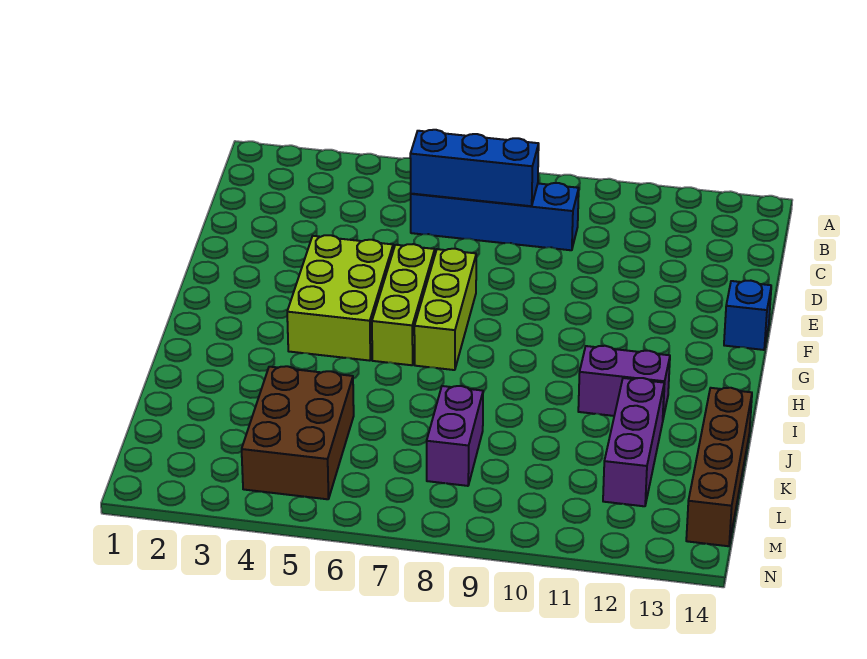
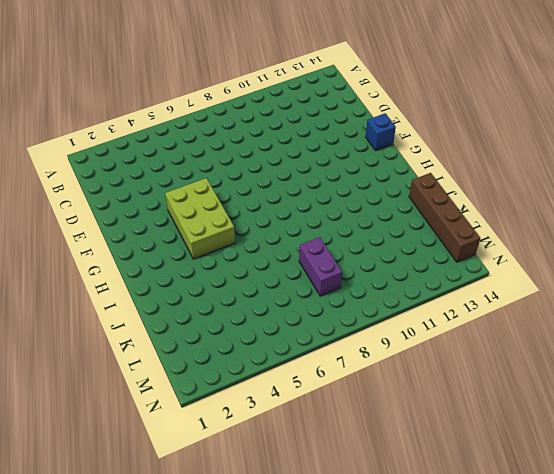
none -> blue 1x4 brick [411,183,579,250]
none -> lime 1x3 brick [372,244,435,365]

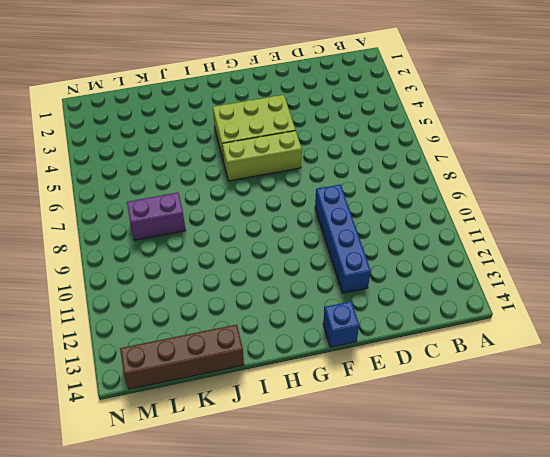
blue 1x4 brick [315,185,371,293] -> blue 1x4 brick moved to [411,183,579,250]
none -> lime 1x3 brick [414,249,476,370]
none -> purple 1x2 brick [578,346,670,418]

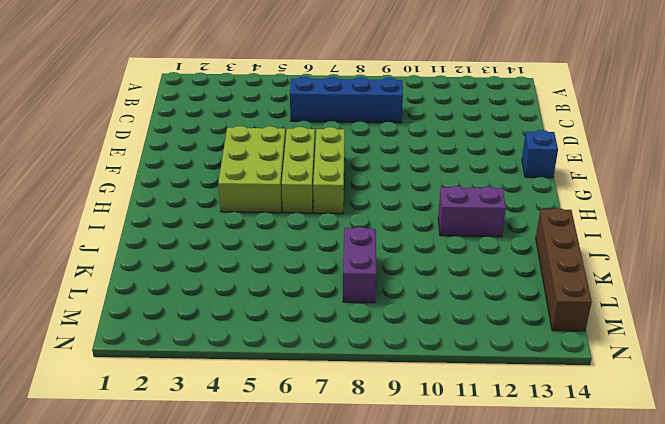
none -> purple 1x3 brick [603,378,664,506]
none -> brown 2x3 brick [242,366,354,499]

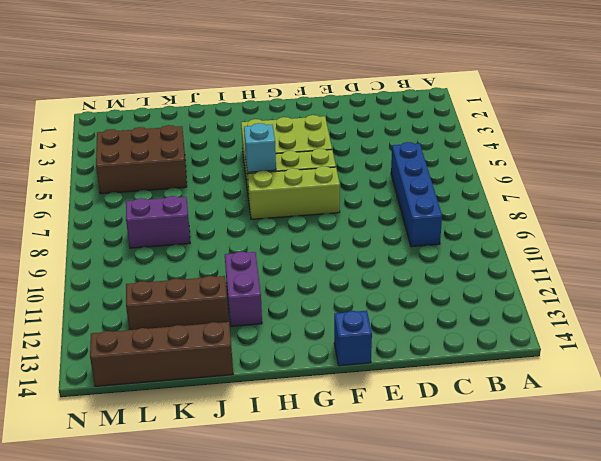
cyan 1x1 brick [244,123,276,172] -> none
brown 1x3 brick [126,276,229,330] -> purple 1x3 brick [603,378,664,506]
none -> blue 1x3 brick [410,130,539,206]

